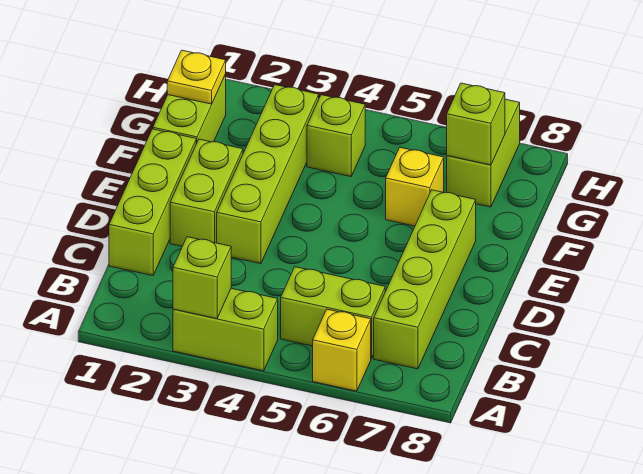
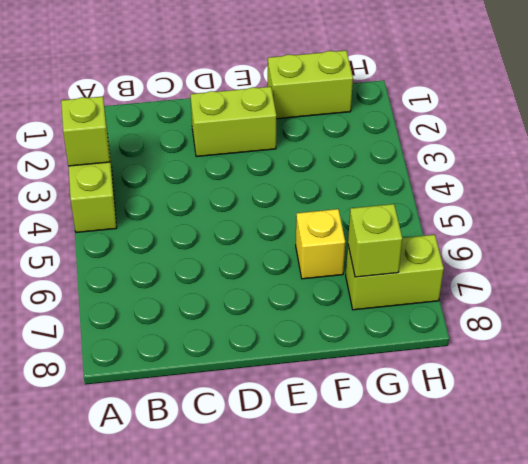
none -> yellow 1x1 brick [313,309,371,391]
none -> lime 1x2 brick [281,267,385,359]
none -> lime 1x4 brick [374,190,476,369]

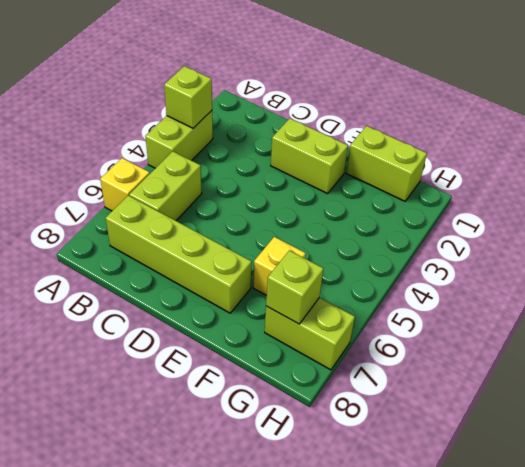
none -> lime 1x3 brick [109,129,196,276]
none -> lime 1x4 brick [217,85,319,264]
none -> lime 1x1 brick [307,95,365,177]

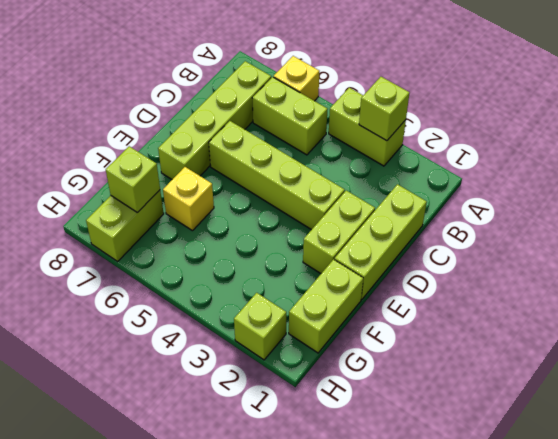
lime 1x4 brick [209,121,345,230] -> lime 1x4 brick turned to [217,85,319,264]
lime 1x1 brick [234,293,286,360] -> lime 1x1 brick moved to [307,95,365,177]
none -> yellow 1x1 plate [167,50,226,104]

